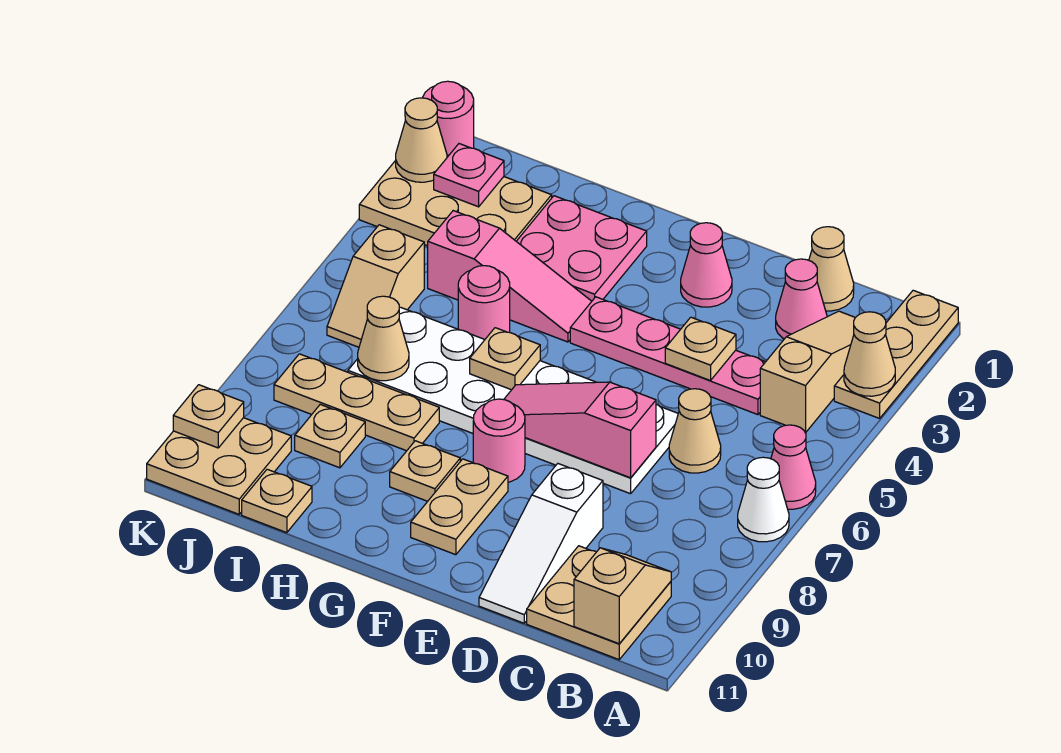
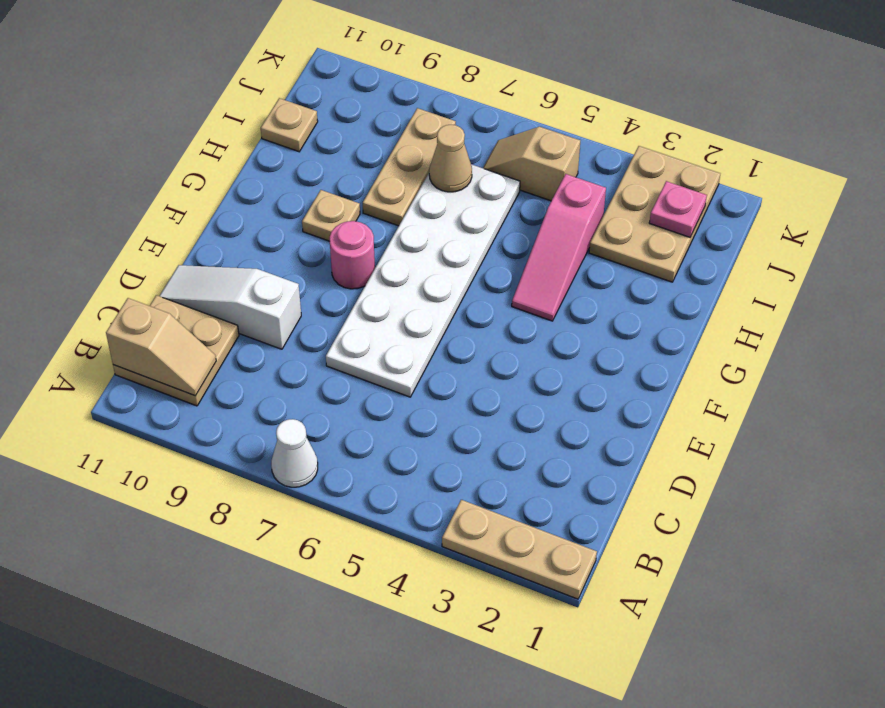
none -> pink 1x1 cone [771,425,816,509]
none -> tan 1x3 slope [760,311,855,433]
none -> tan 1x1 cone [809,227,854,311]
none -> pink 1x1 cone [776,259,827,339]

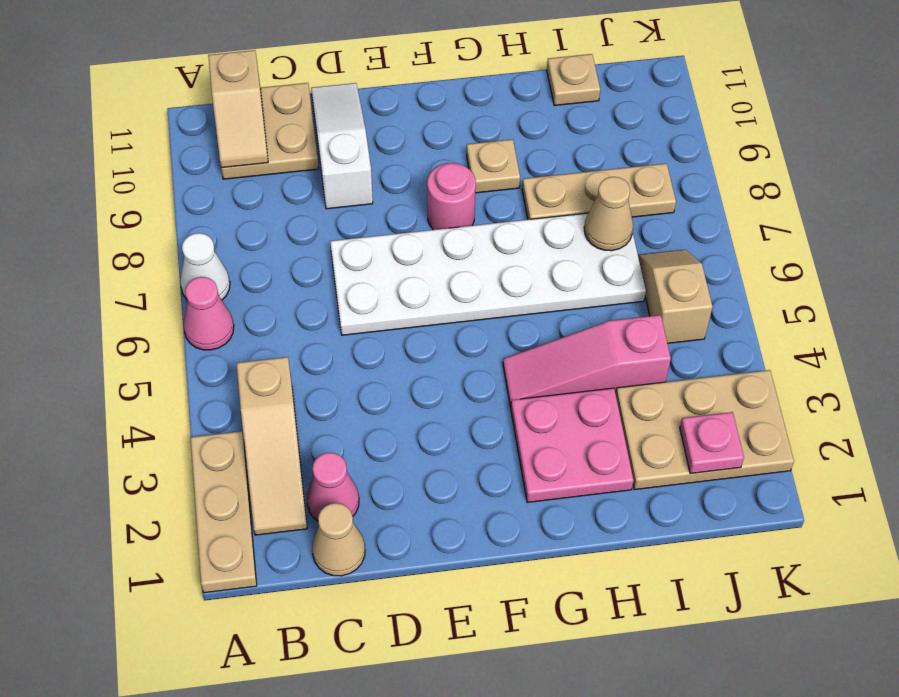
none -> pink 1x4 plate [570,297,765,415]
none -> tan 1x1 cone [669,389,721,473]
none -> pink 1x1 cone [681,223,732,307]
none -> tan 1x2 plate [411,459,508,555]

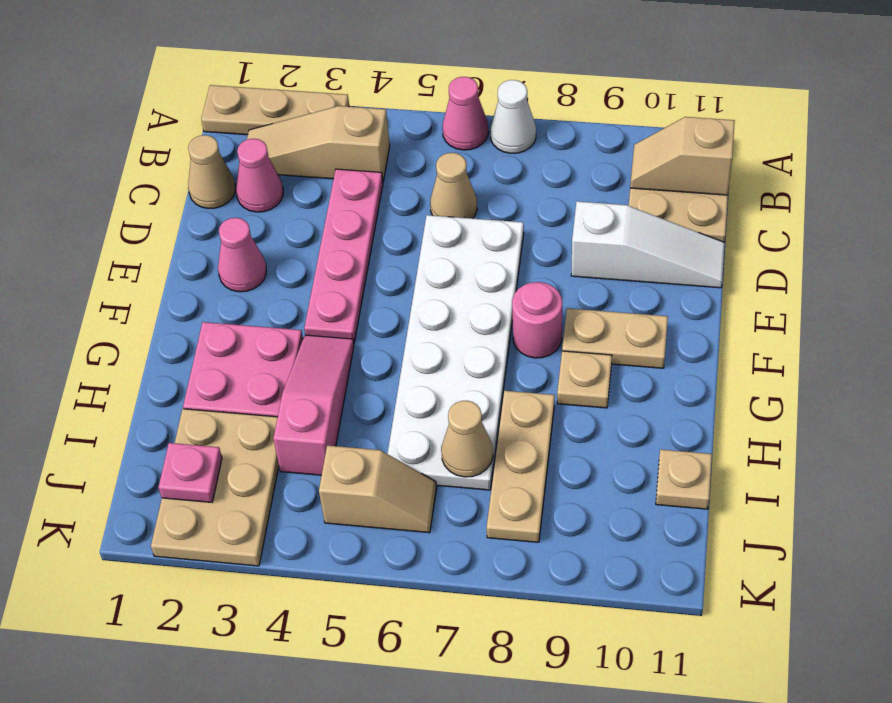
none -> pink 1x1 round brick [458,266,510,339]
none -> tan 1x1 plate [295,405,365,468]
none -> tan 2x2 plate [147,418,291,514]
none -> pink 1x1 round brick [422,81,474,155]

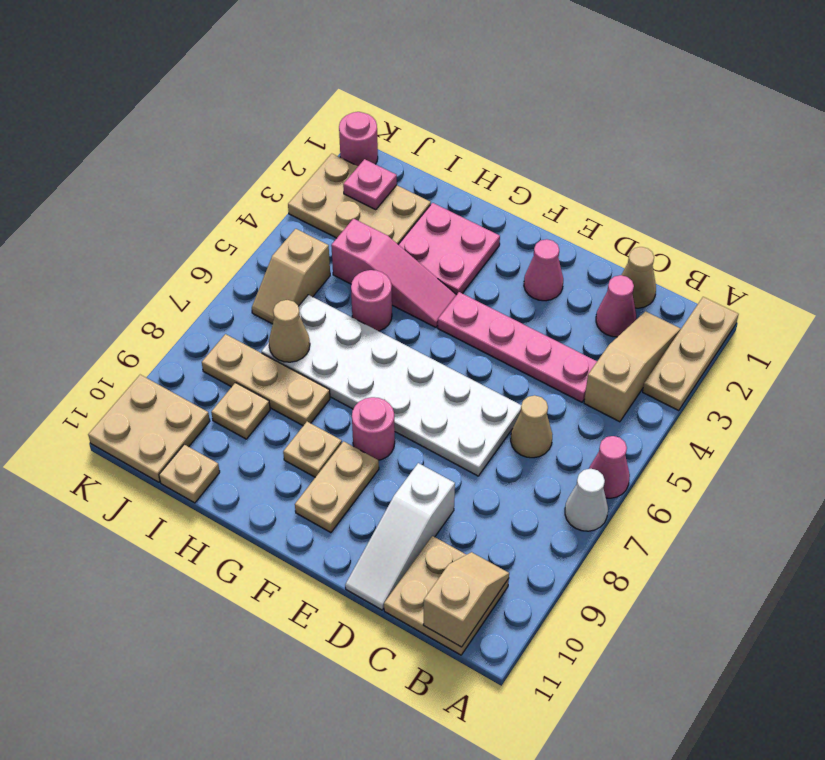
none -> tan 1x1 cone [844,312,895,396]
none -> tan 1x1 plate [665,317,736,381]
none -> pink 1x3 slope [504,382,656,478]
none -> tan 1x1 plate [470,328,540,390]

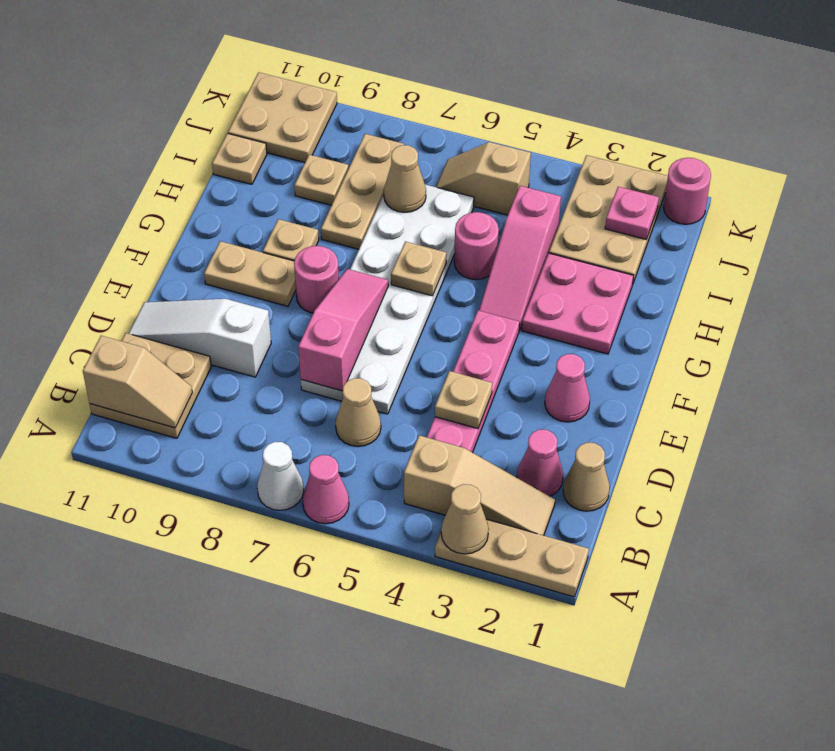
none -> tan 1x1 cone [396,98,447,182]
none -> tan 1x1 plate [173,385,244,448]

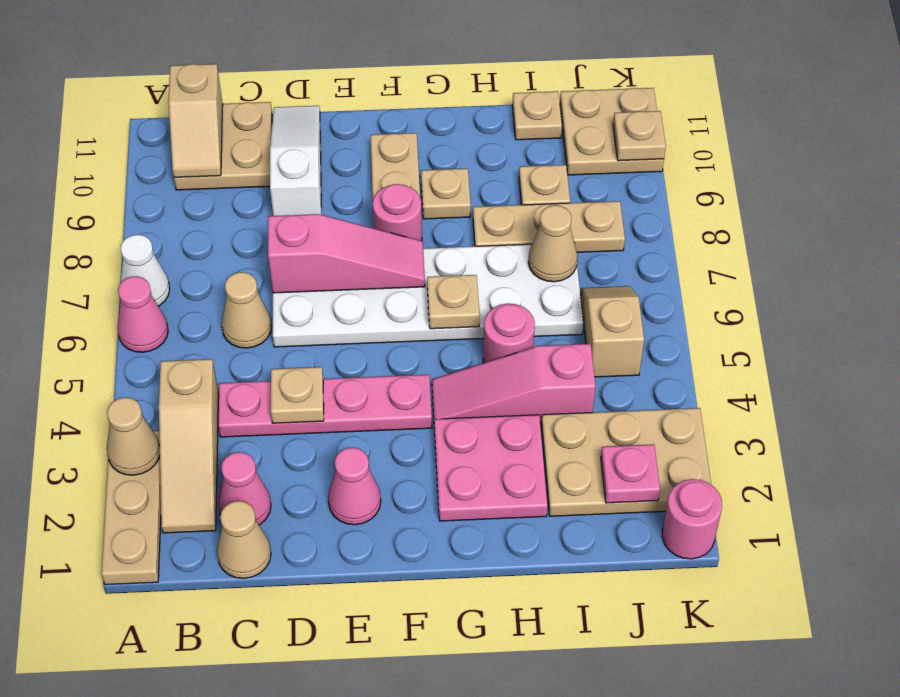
none -> tan 1x1 cone [396,98,447,182]

